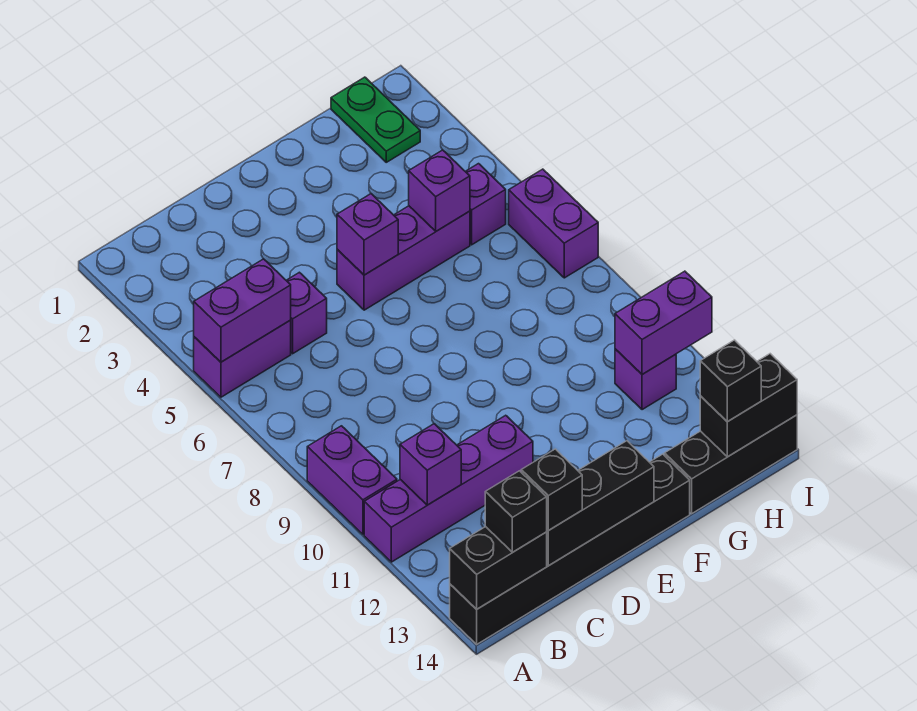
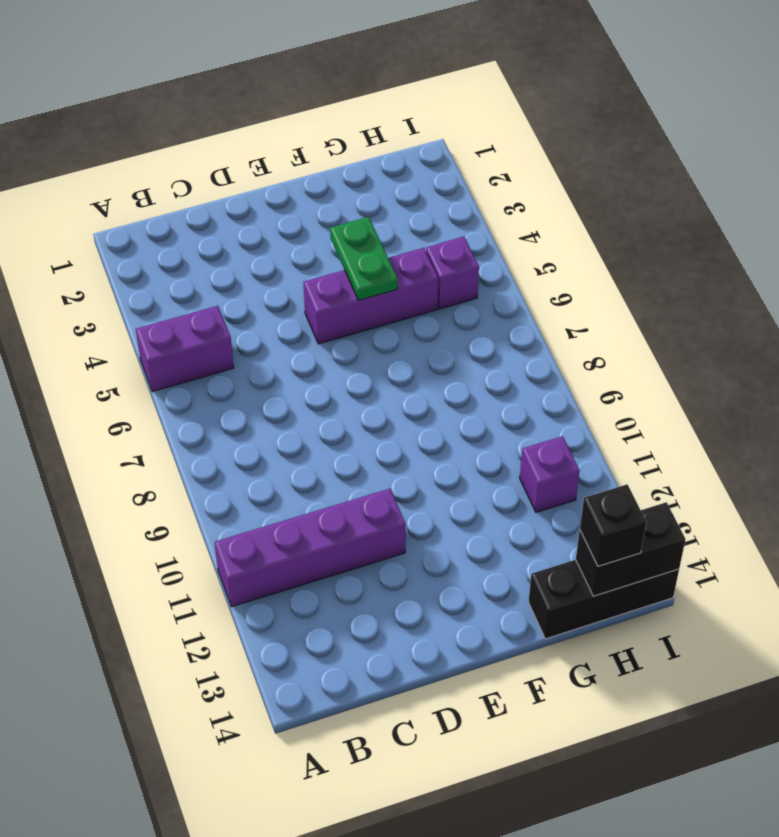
green 1x2 plate [330,217,398,300] -> green 1x2 plate moved to [331,77,420,162]
none -> purple 1x2 brick [307,426,397,535]
none -> black 1x6 brick [450,454,690,644]
none -> purple 1x1 brick [286,272,327,354]

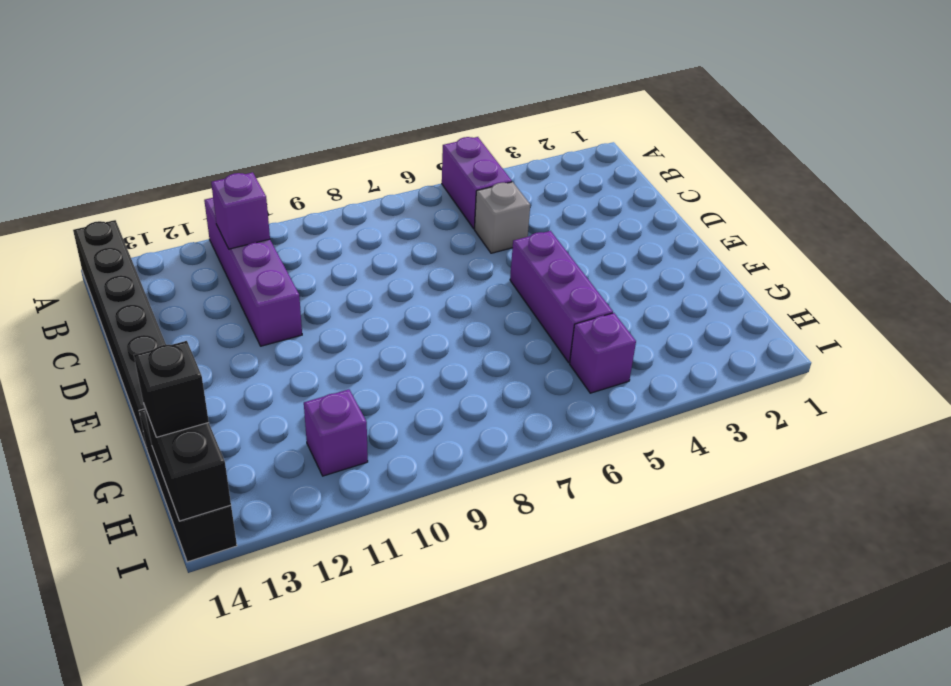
grey 1x1 brick [475,182,530,253] -> purple 1x1 brick [286,272,327,354]
none -> purple 1x2 brick [307,426,397,535]
none -> green 1x2 plate [331,77,420,162]
none -> purple 1x2 brick [509,169,598,278]

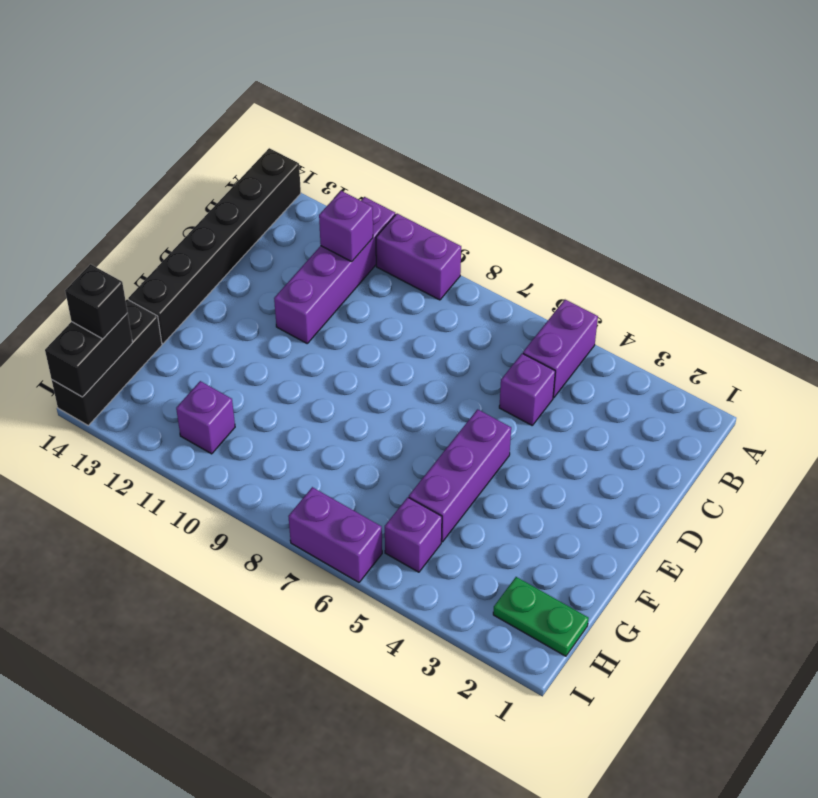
none -> purple 1x2 brick [194,259,291,362]
none -> black 1x2 brick [450,527,547,609]
none -> black 1x3 brick [547,441,654,566]

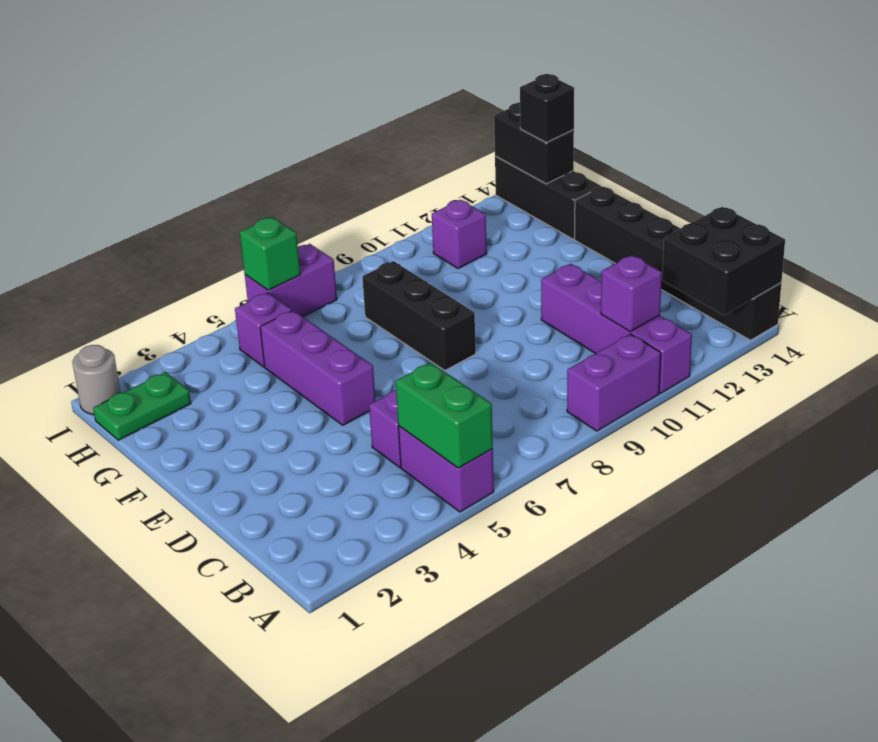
green 1x2 brick [396,362,493,468] -> purple 1x2 brick [194,259,291,362]
black 2x2 brick [662,207,785,315] -> black 1x2 brick [450,527,547,609]
black 1x3 brick [362,261,476,370] -> black 1x3 brick moved to [547,441,654,566]
grey 1x1 round brick [72,345,121,415] -> none
green 1x1 brick [240,217,300,290] -> none
none -> purple 1x1 brick [337,194,398,275]
none -> purple 1x1 brick [409,150,470,231]
none -> purple 1x2 brick [615,271,712,374]

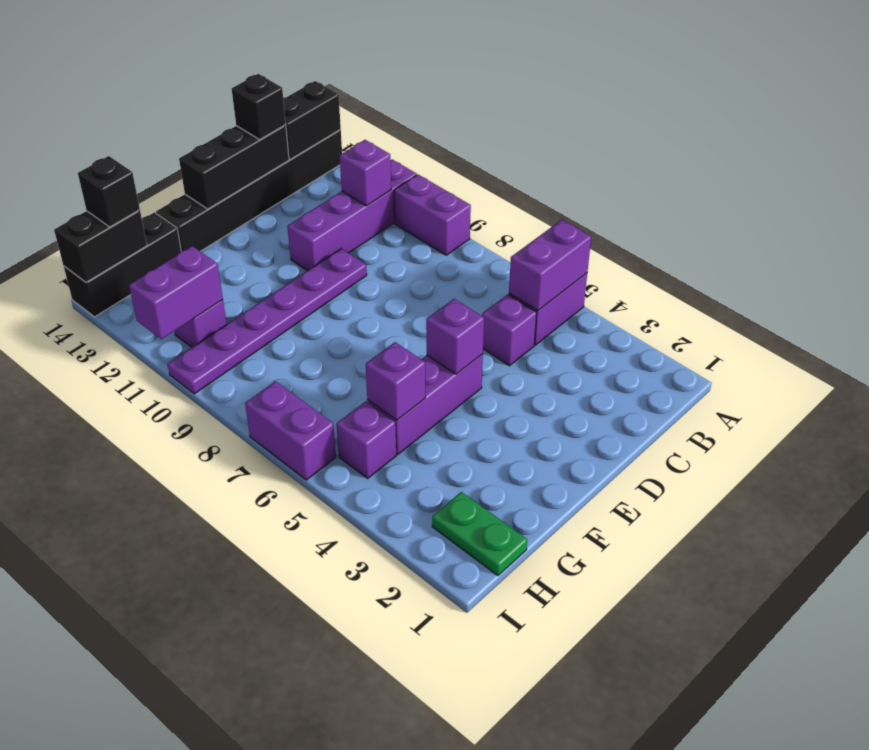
purple 1x6 plate [167,249,367,394] -> none
none -> black 1x1 brick [485,471,547,552]

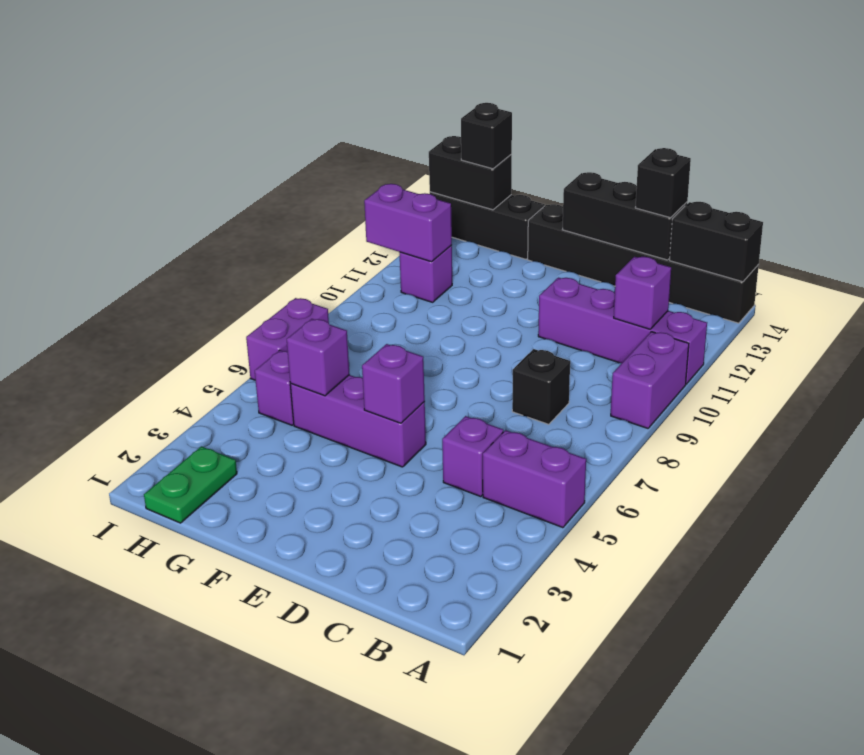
black 1x1 brick [512,349,570,424] -> black 1x1 brick moved to [485,471,547,552]
none -> purple 1x2 brick [194,259,291,362]

